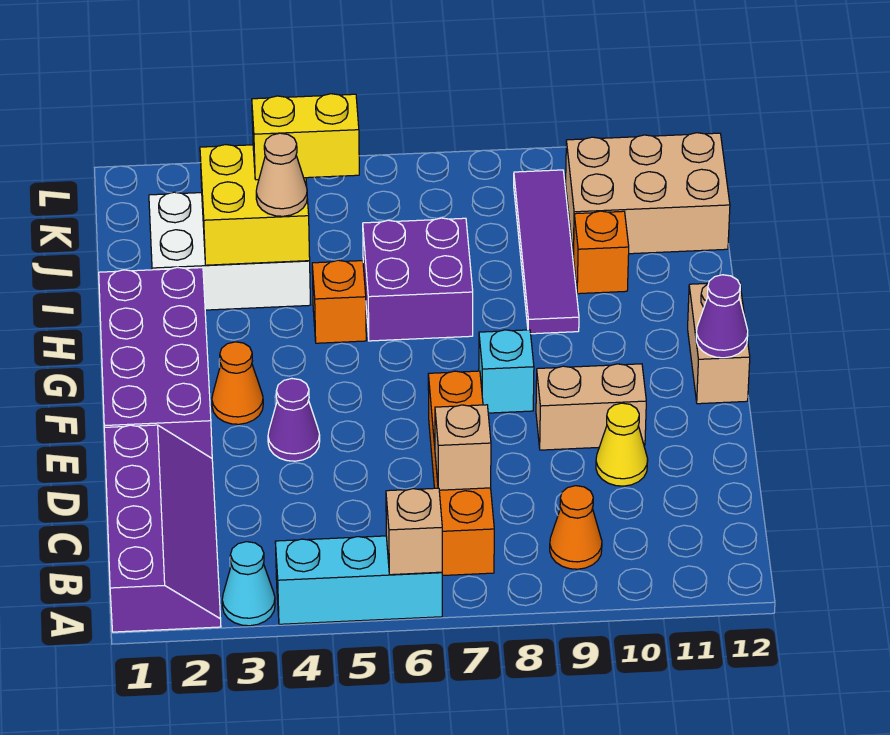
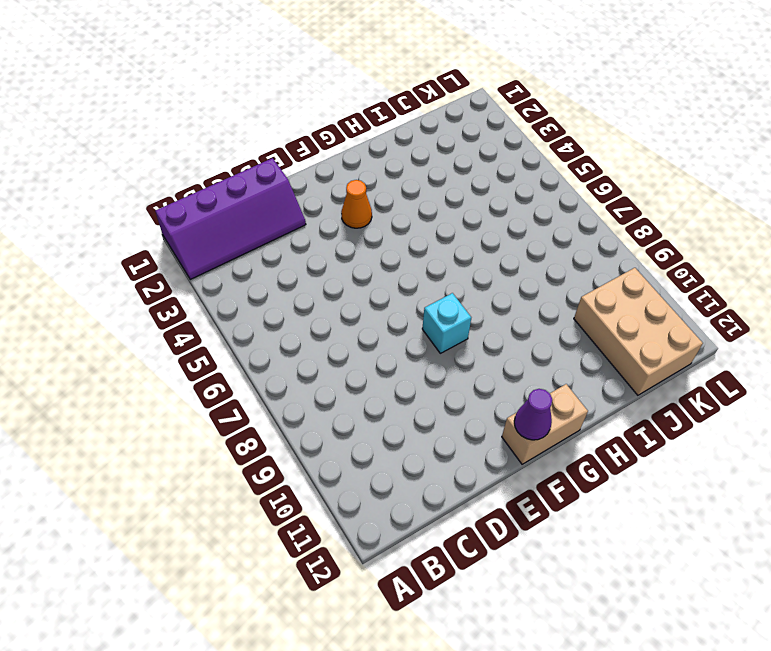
none -> cyan 1x1 cone [222,542,275,626]
none -> cyan 1x3 brick [275,536,442,624]
none -> orange 1x4 brick [428,371,494,576]

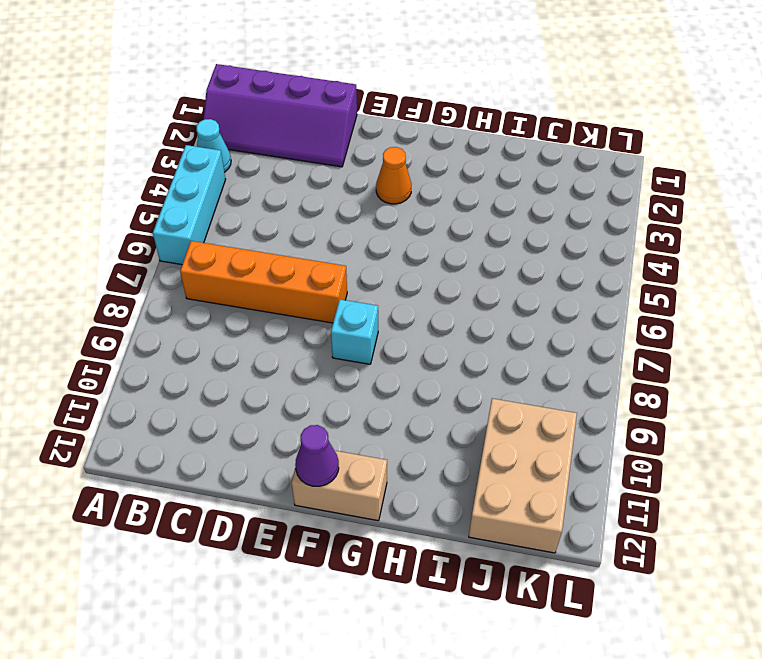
none -> orange 1x1 cone [550,486,602,569]
none -> yellow 1x1 cone [596,403,648,486]
none -> purple 2x4 brick [99,267,212,458]

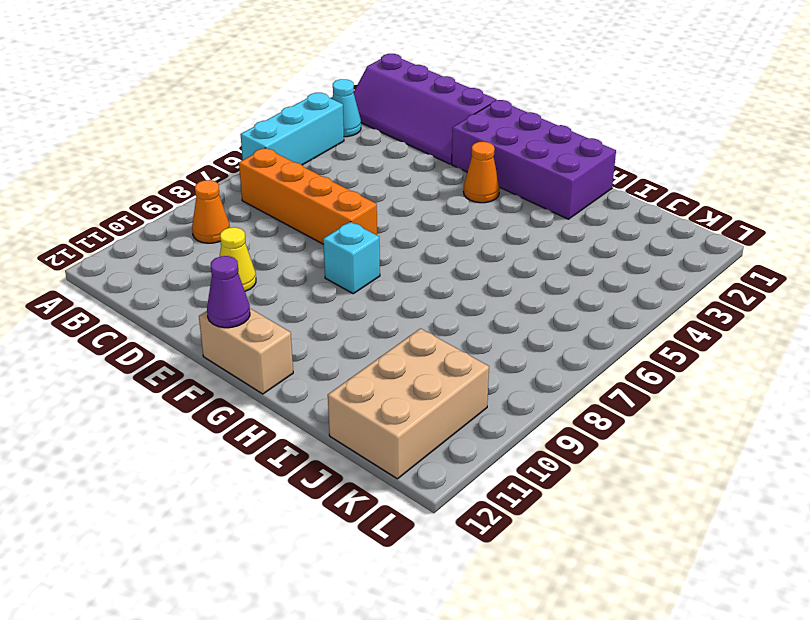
none -> purple 1x1 cone [268,379,320,461]
none -> tan 1x2 brick [536,364,646,450]
none -> orange 1x1 brick [312,260,366,343]

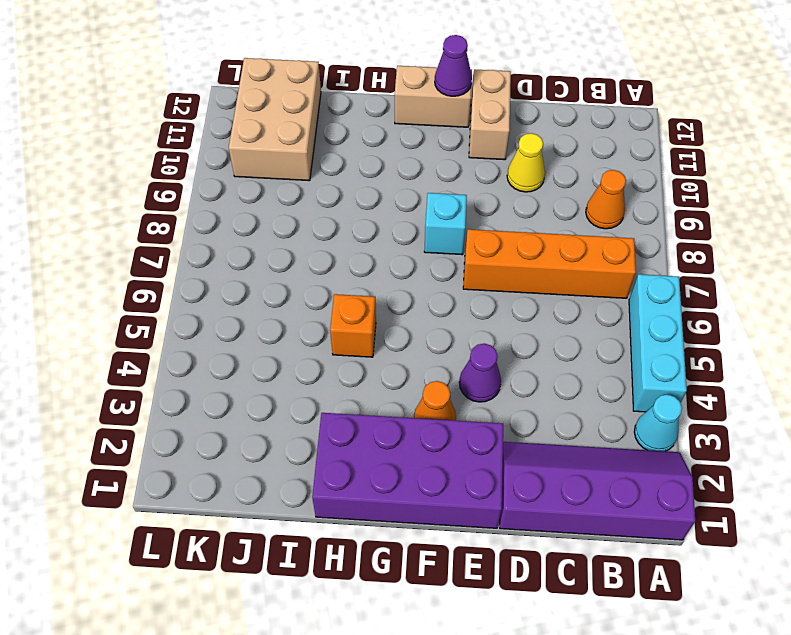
tan 1x2 brick [469,69,511,160] -> tan 1x2 brick moved to [536,364,646,450]
none -> purple 2x2 brick [363,218,473,341]
none -> purple 1x4 tile [514,170,579,334]
none -> white 2x3 brick [149,192,311,310]

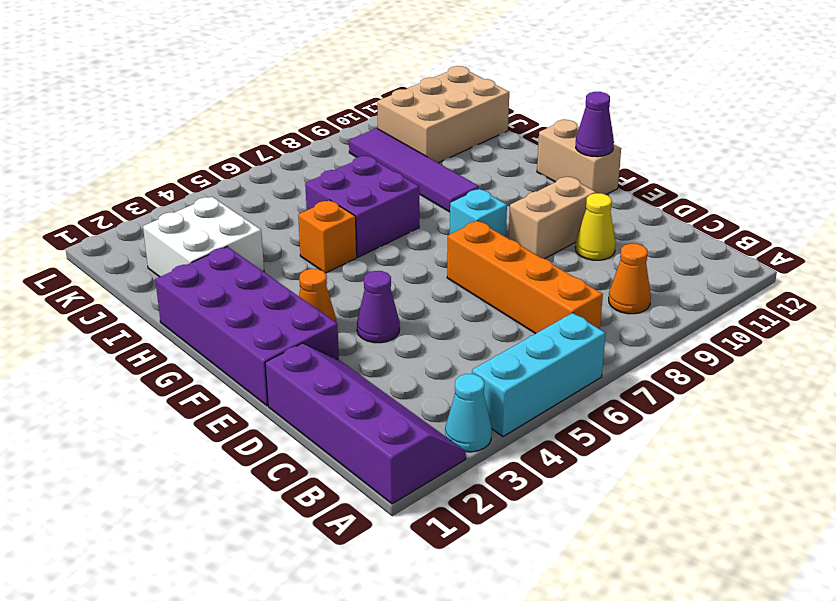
white 2x2 brick [143,197,264,277] -> white 2x3 brick [149,192,311,310]
none -> orange 1x1 brick [573,211,629,294]
none -> tan 1x1 brick [386,488,442,575]
none -> tan 1x1 brick [435,405,491,490]

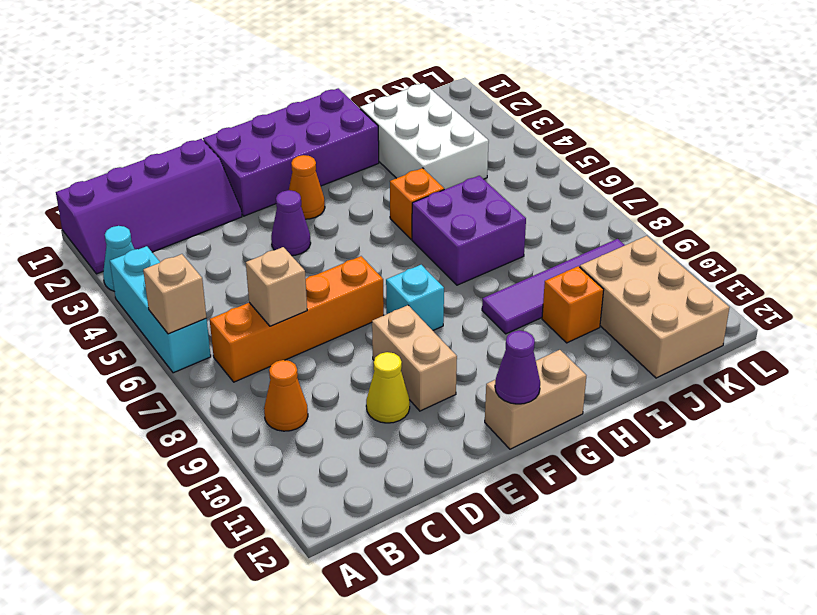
none -> yellow 2x2 brick [200,145,310,265]
none -> tan 1x1 cone [256,133,307,216]
none -> yellow 1x2 brick [252,94,359,180]

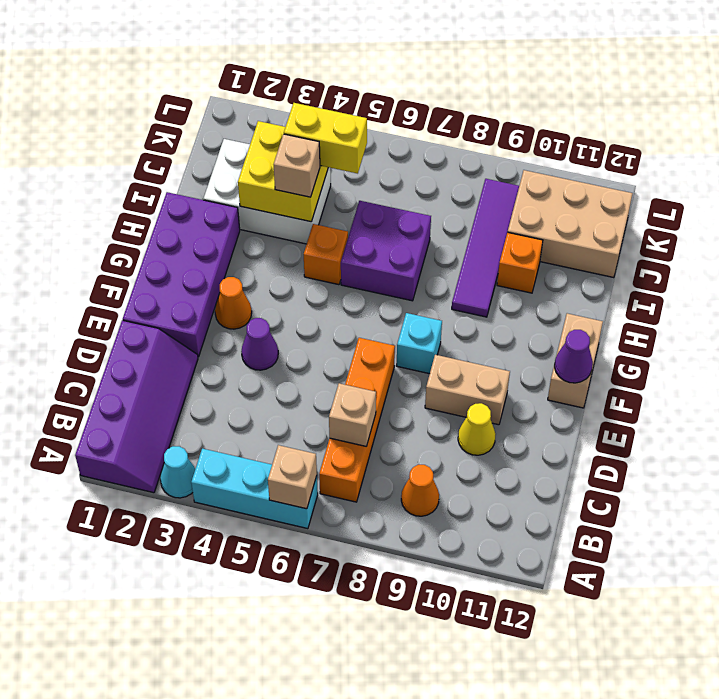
tan 1x1 brick [274,134,320,197] -> tan 1x1 cone [256,133,307,216]

